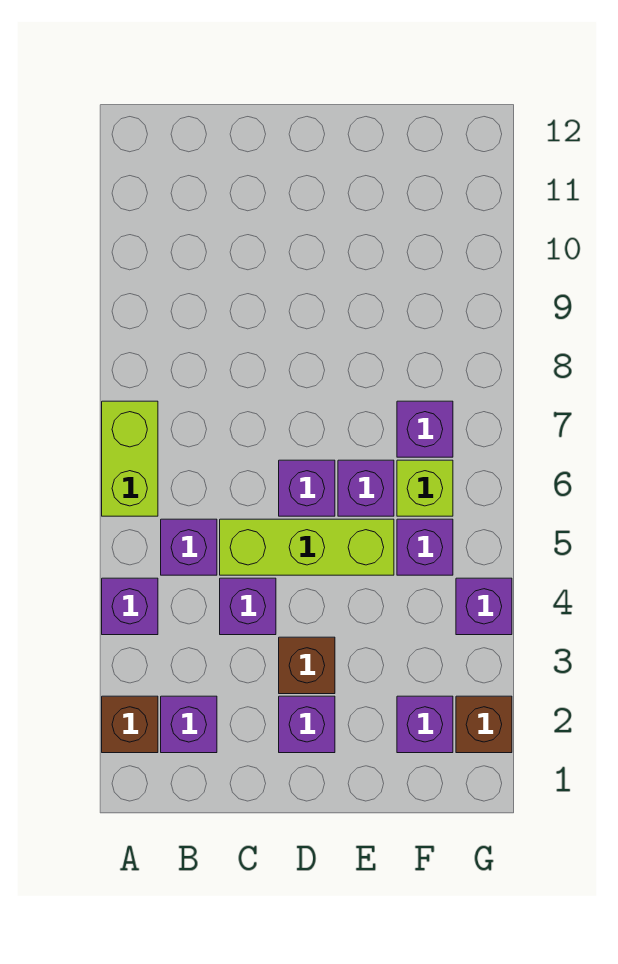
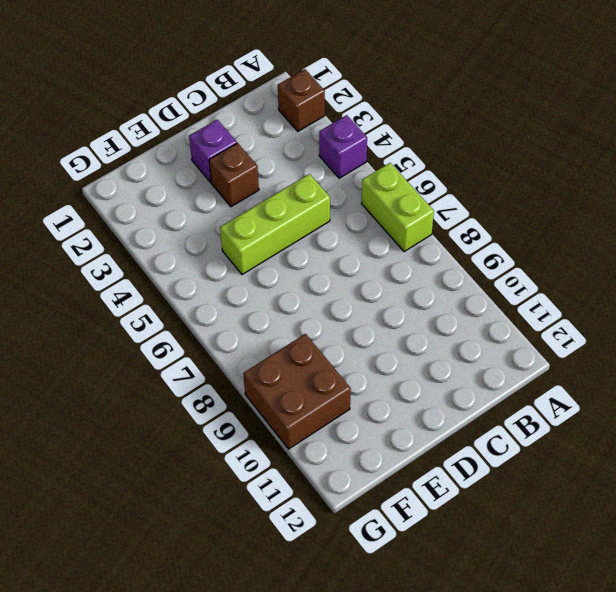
brown 2x2 brick [243,334,351,449] -> none
none -> purple 1x1 brick [161,696,217,753]
none -> purple 1x1 brick [161,519,217,575]
none -> purple 1x1 brick [220,578,276,635]

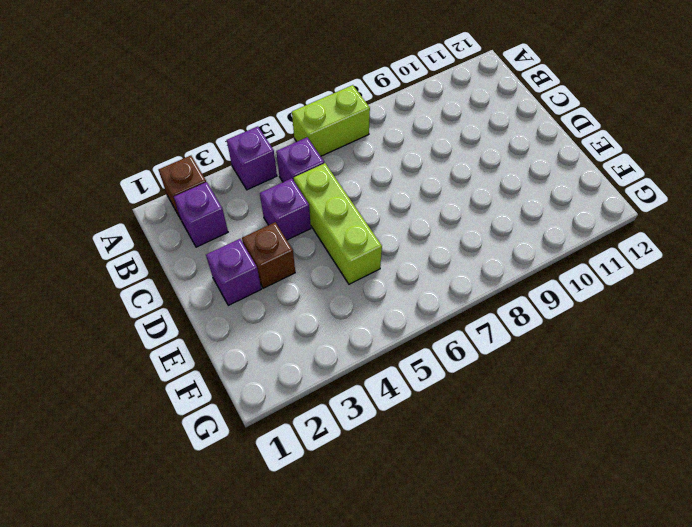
none -> purple 1x1 brick [279,460,335,516]
none -> purple 1x1 brick [338,460,394,516]
none -> purple 1x1 brick [397,696,453,753]

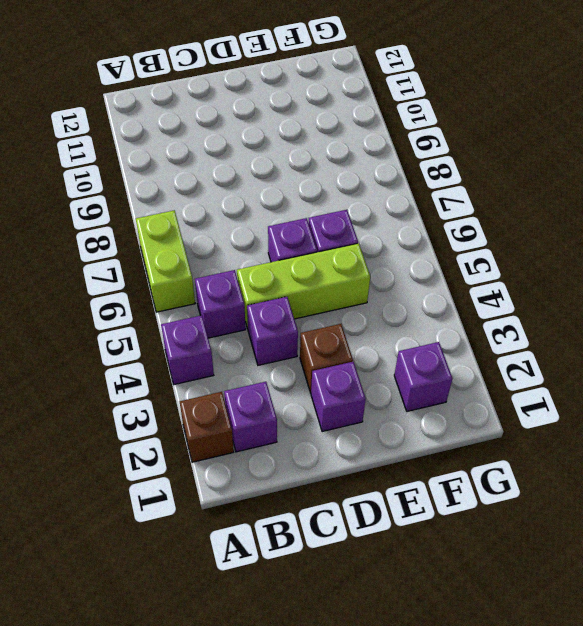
none -> purple 1x1 brick [397,519,453,575]
none -> lime 1x1 brick [397,460,453,516]
none -> purple 1x1 brick [397,401,453,457]

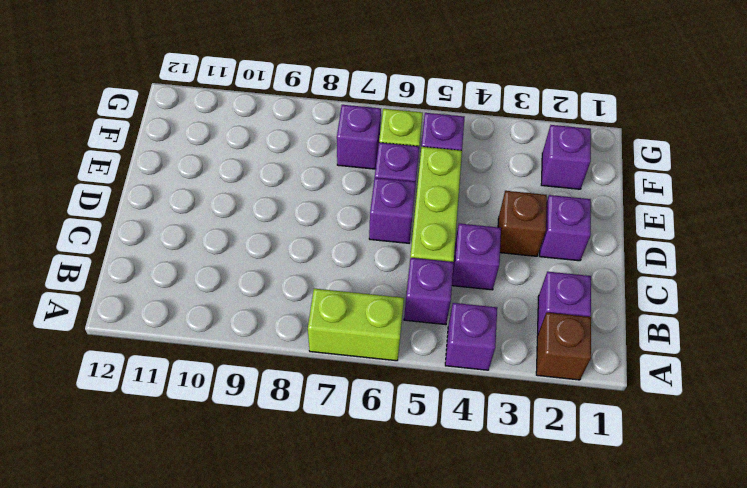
none -> brown 1x1 brick [456,696,512,753]
none -> purple 1x1 brick [456,578,512,635]

